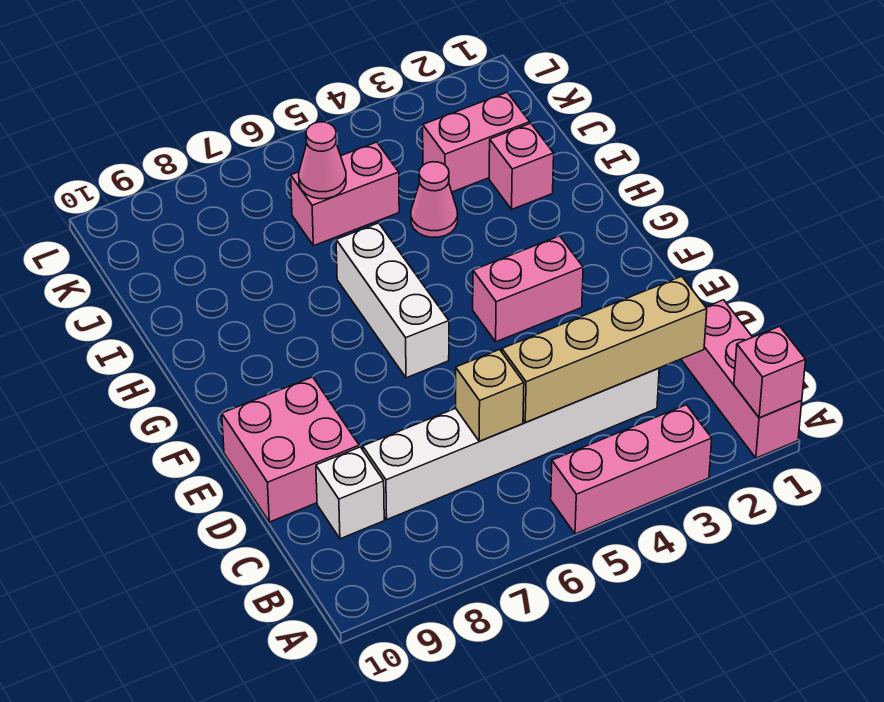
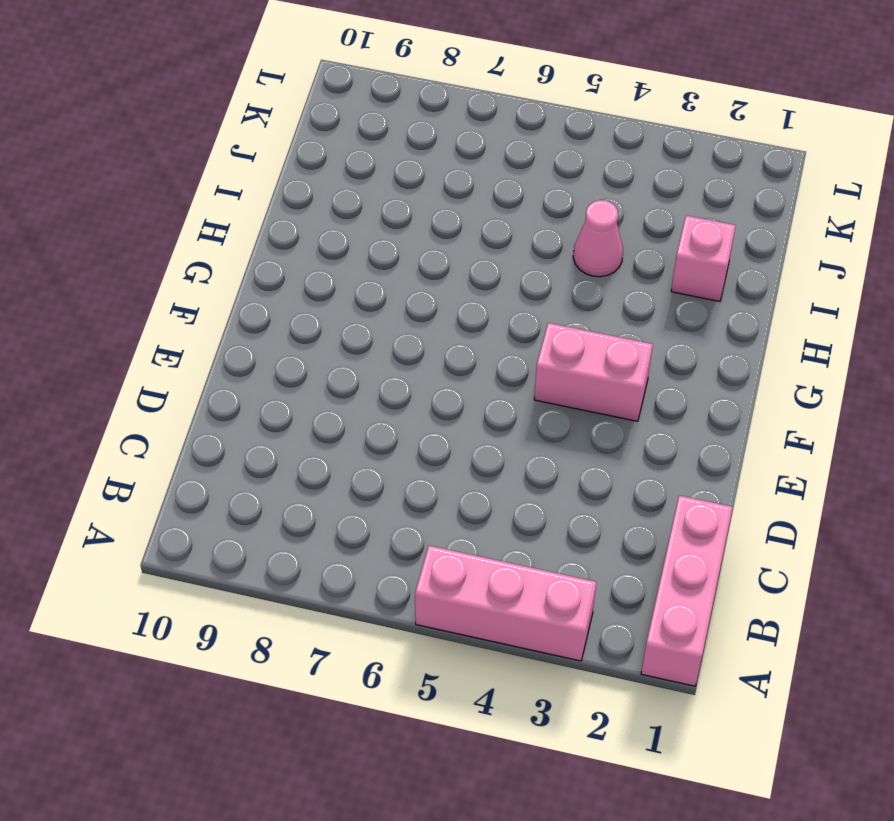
none -> white 1x6 brick [363,368,659,519]
none -> white 1x1 brick [316,447,384,539]
none -> pink 2x2 brick [222,377,359,522]

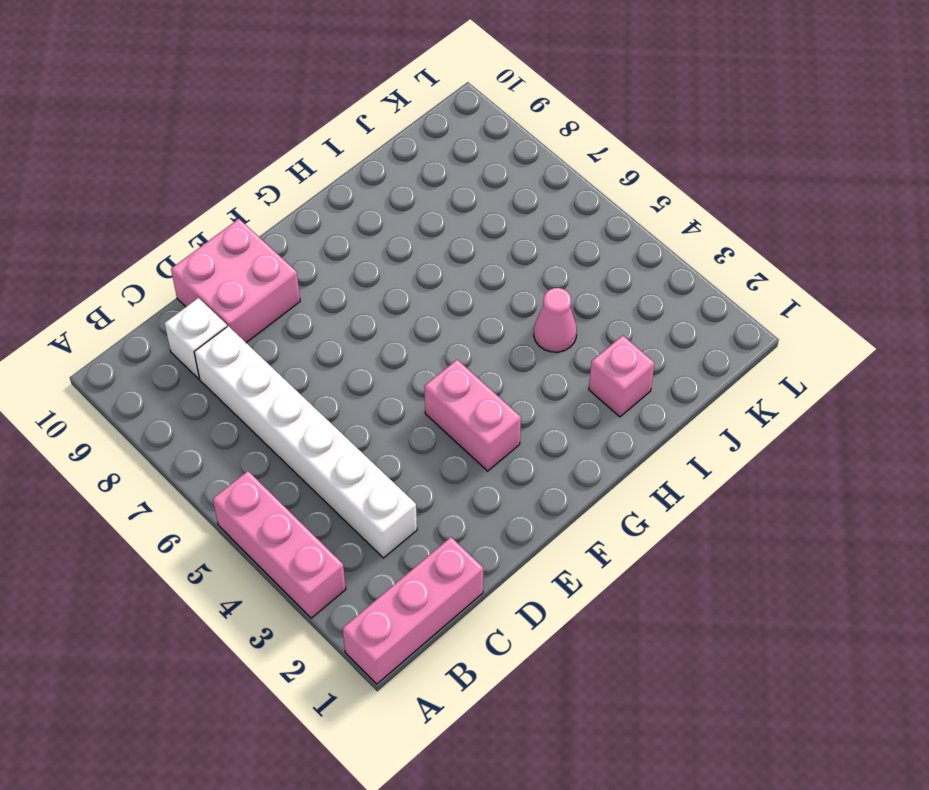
none -> white 1x3 brick [336,223,449,378]
none -> pink 1x2 brick [423,93,530,192]
none -> pink 1x2 brick [291,142,399,246]

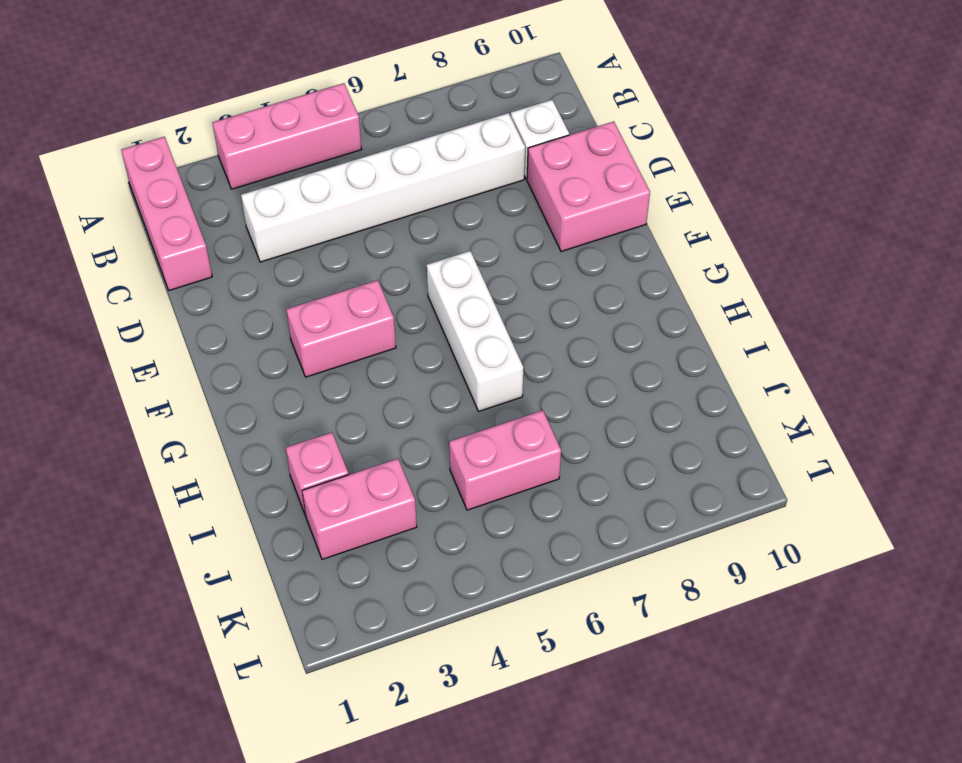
none -> pink 1x1 cone [411,162,458,237]
none -> pink 1x1 brick [734,326,806,418]
none -> tan 1x4 brick [502,276,707,423]

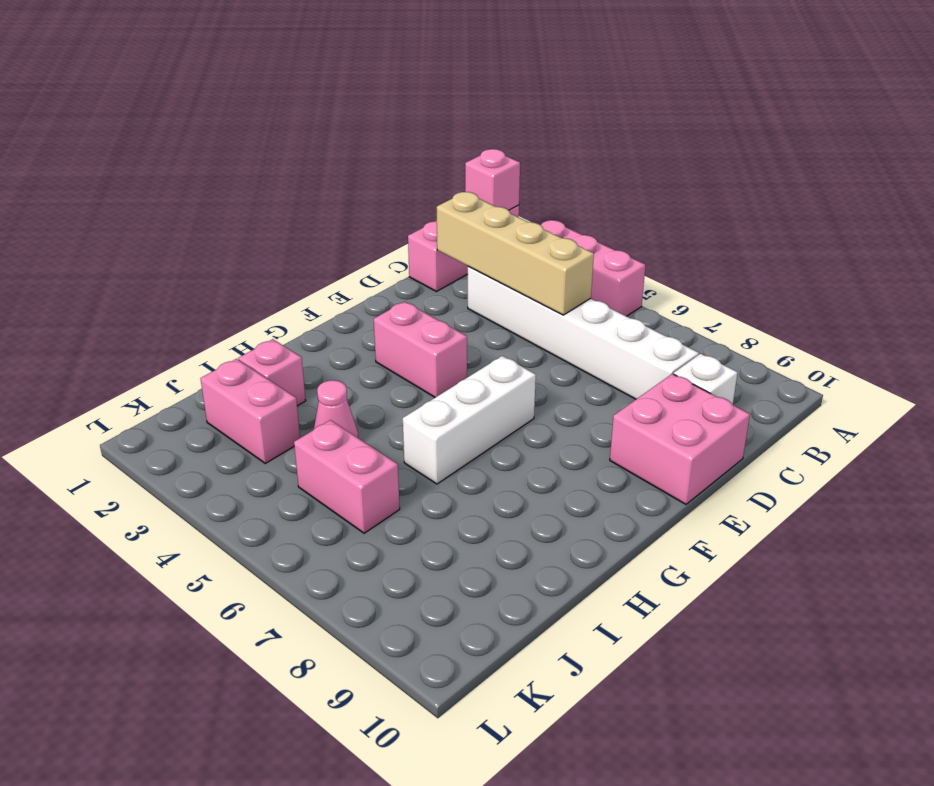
none -> tan 1x1 brick [456,349,524,441]
none -> pink 1x1 cone [299,122,346,199]

